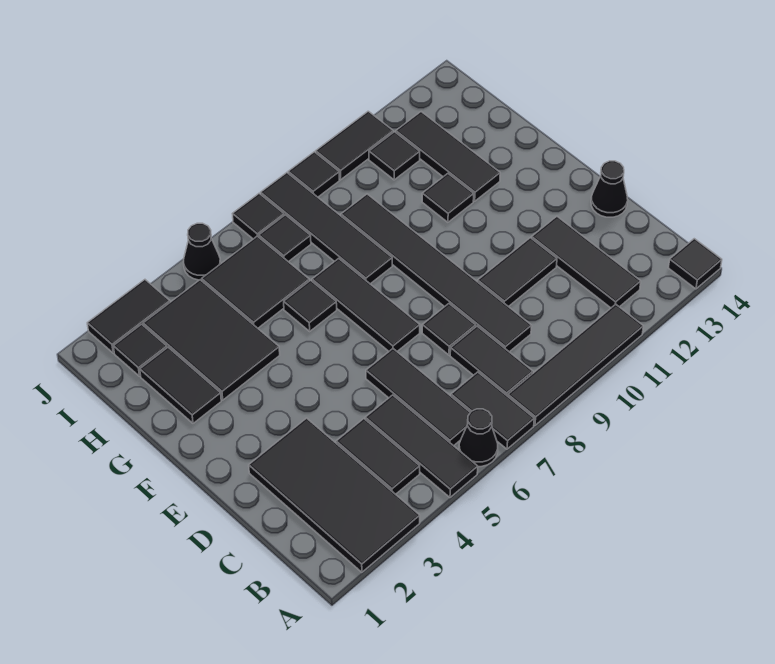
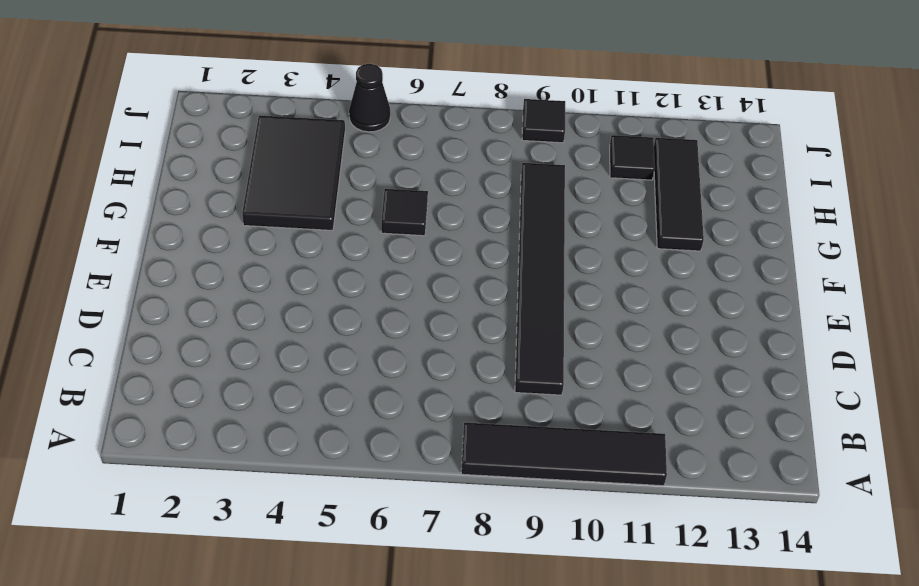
none -> black 2x4 tile [249,418,420,572]
none -> black 1x3 tile [365,395,478,497]
none -> black 1x1 cone [459,409,498,467]
none -> black 1x2 tile [451,372,534,449]

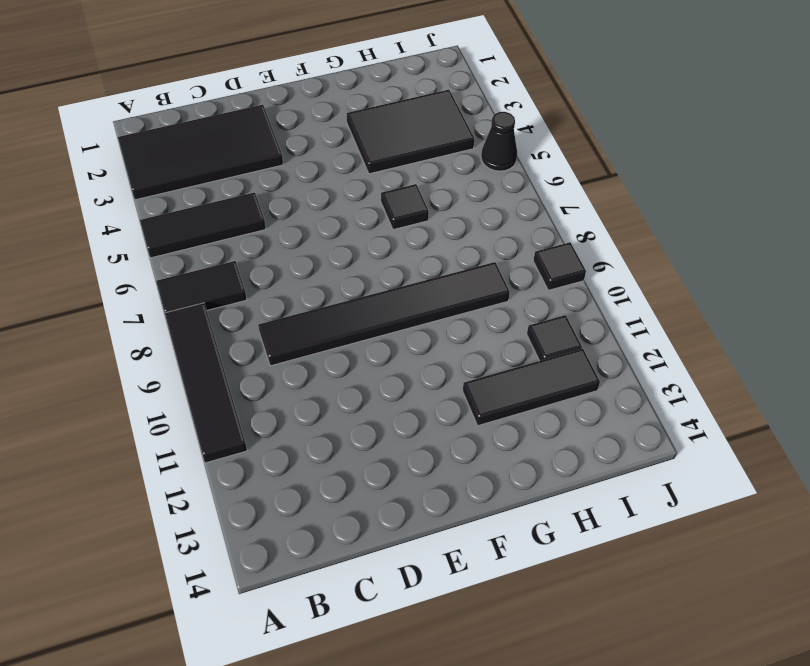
none -> black 1x1 cone [459,409,498,467]
none -> black 1x1 tile [668,239,722,289]
none -> black 1x2 tile [336,419,420,494]
none -> black 1x3 tile [366,349,470,446]

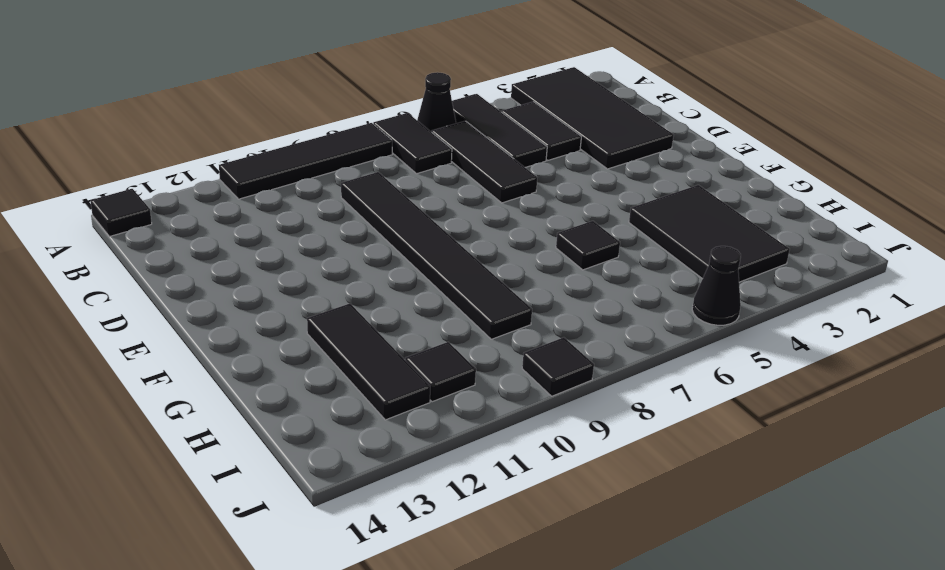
none -> black 1x2 tile [450,326,533,396]
none -> black 1x3 tile [532,216,641,308]
none -> black 1x1 tile [422,304,476,355]
none -> black 1x2 tile [478,238,557,307]

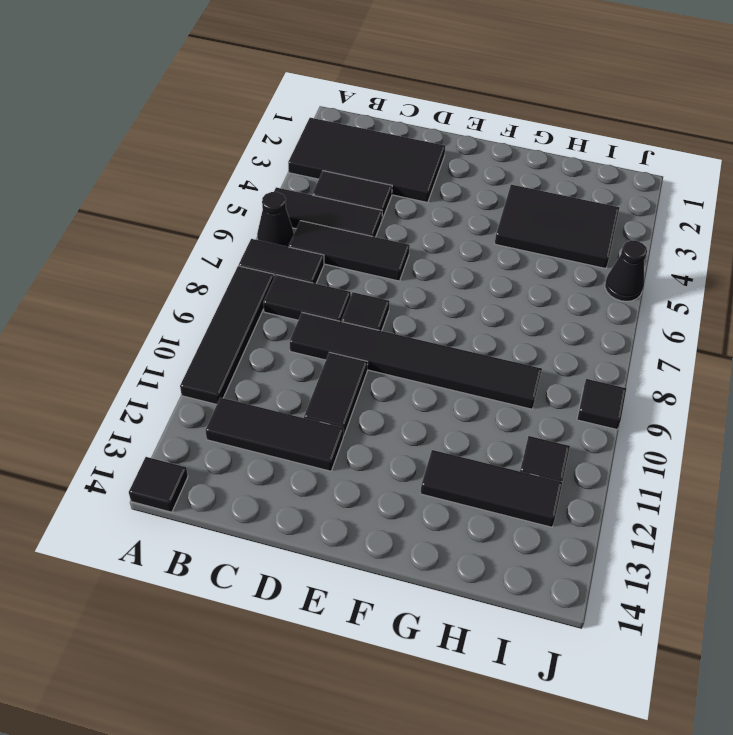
none -> black 1x1 cone [591,161,628,217]
none -> black 1x3 tile [312,258,420,351]
none -> black 1x2 tile [140,347,221,423]
none -> black 1x1 tile [284,280,337,331]

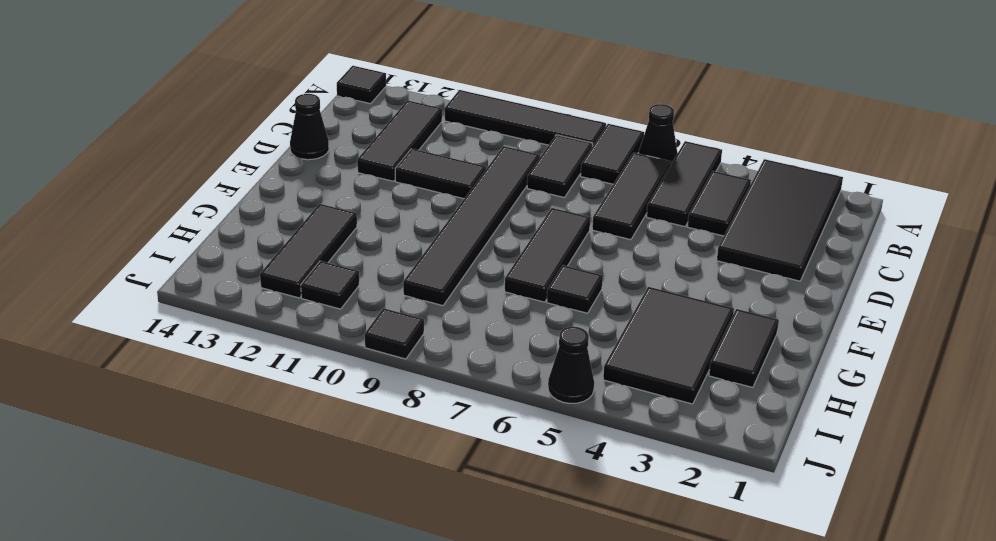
none -> black 1x1 tile [422,304,476,355]
none -> black 1x4 tile [261,173,392,284]
none -> black 1x1 tile [422,174,474,222]
none -> black 2x2 tile [202,236,309,328]

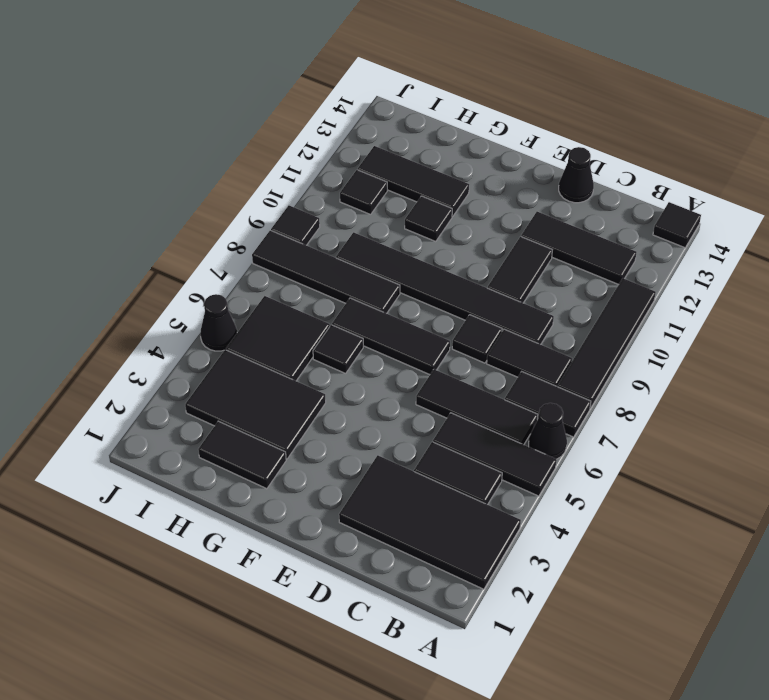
none -> black 1x1 tile [113,324,167,376]
none -> black 1x1 tile [259,215,311,262]
none -> black 1x2 tile [87,280,170,353]
none -> black 1x1 tile [233,194,284,239]

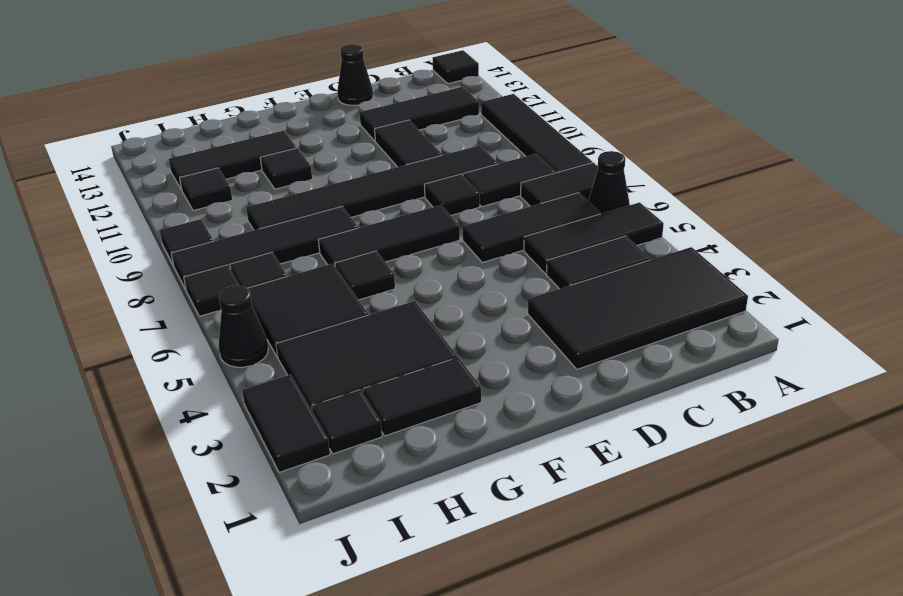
none -> black 1x2 tile [316,111,393,180]

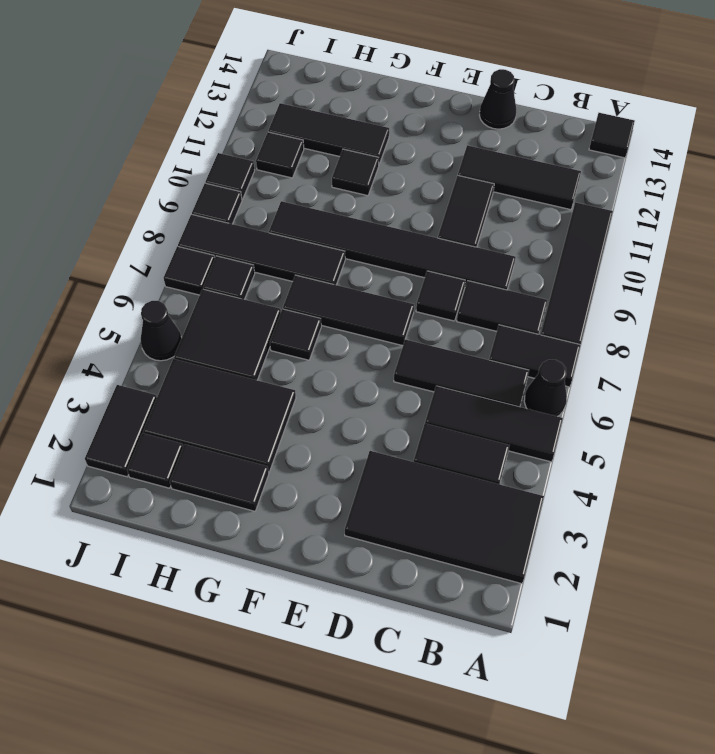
black 1x1 tile [205,153,255,200] -> black 1x2 tile [316,111,393,180]

